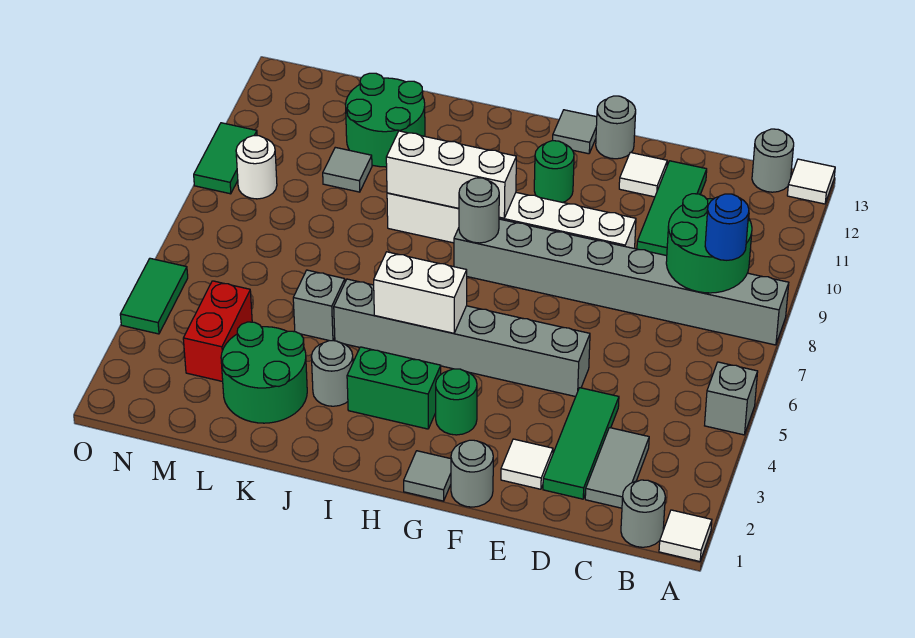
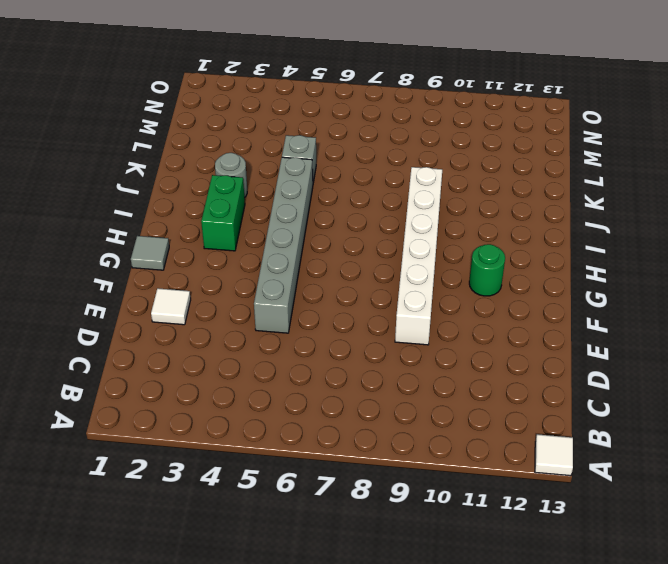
none -> white 1x1 tile [659,510,712,561]
none -> grey 1x1 brick [705,362,758,435]
none -> grey 1x8 brick [454,219,789,345]
none -> grey 1x1 round brick [621,480,665,547]

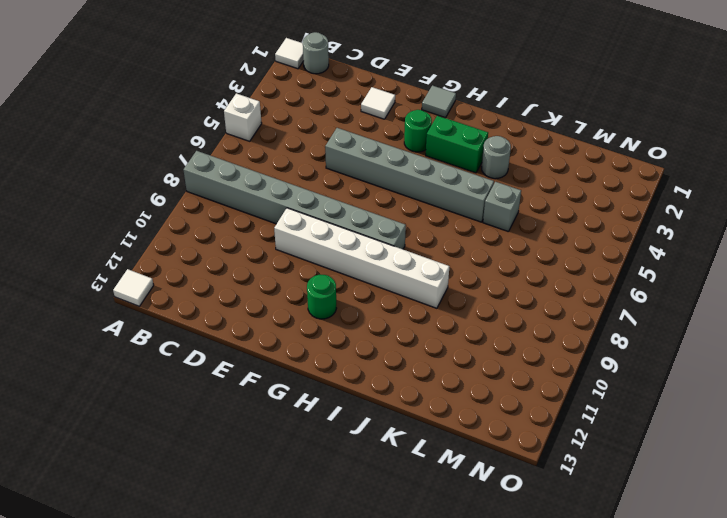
white 1x1 brick [224,93,262,141] -> grey 1x1 brick [705,362,758,435]
none -> grey 1x1 round brick [752,129,794,192]
none -> grey 1x2 tile [585,428,649,508]
none -> green 1x3 tile [543,388,619,499]
none -> green 1x3 tile [637,161,707,256]

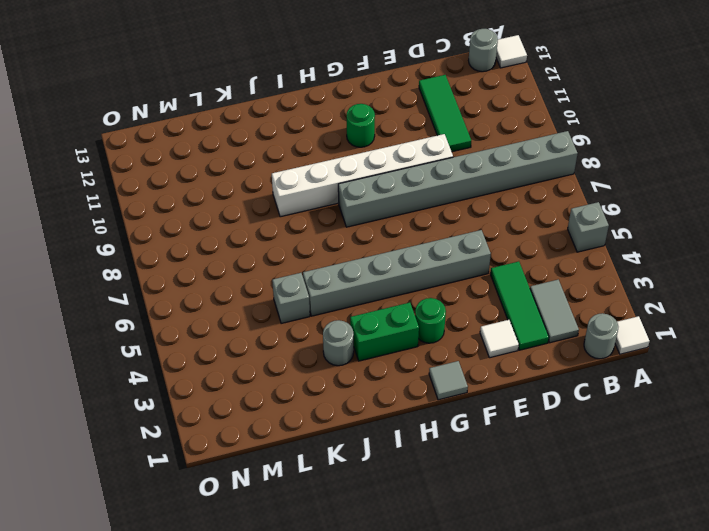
none -> white 1x1 tile [619,152,667,197]
none -> grey 1x1 round brick [451,440,493,507]
none -> grey 1x1 round brick [596,96,636,159]
none -> grey 1x1 tile [553,110,597,154]

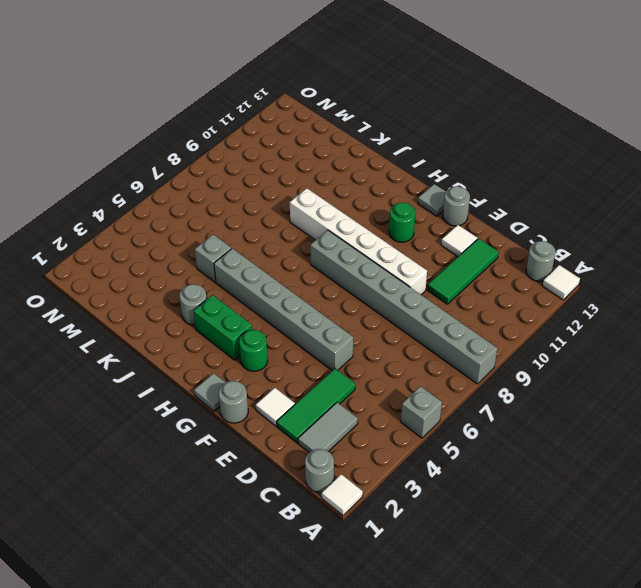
none -> green 2x2 round brick [221,322,307,423]
none -> green 2x2 round brick [346,73,425,167]
none -> grey 1x1 tile [323,147,372,192]
none -> red 1x2 brick [183,281,252,382]

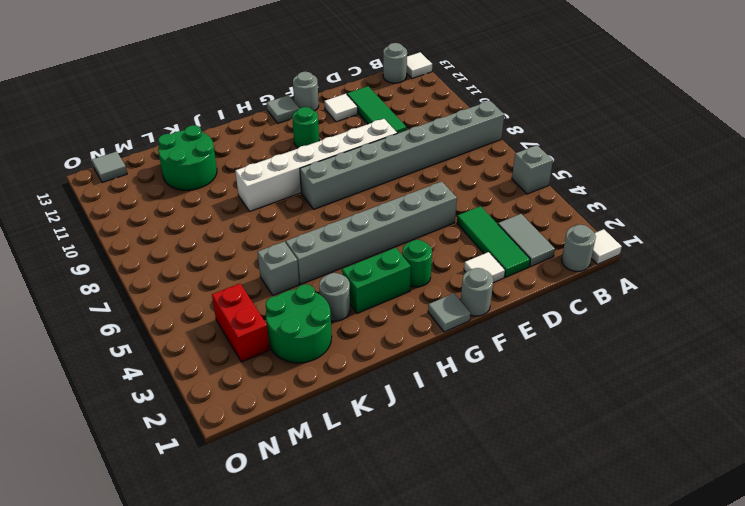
grey 1x1 tile [92,151,127,183] -> grey 1x1 tile moved to [323,147,372,192]
none -> white 1x1 round brick [236,136,277,199]
none -> green 1x2 tile [120,258,188,334]
none -> green 1x2 tile [194,123,257,194]
none -> green 2x2 round brick [666,194,752,293]

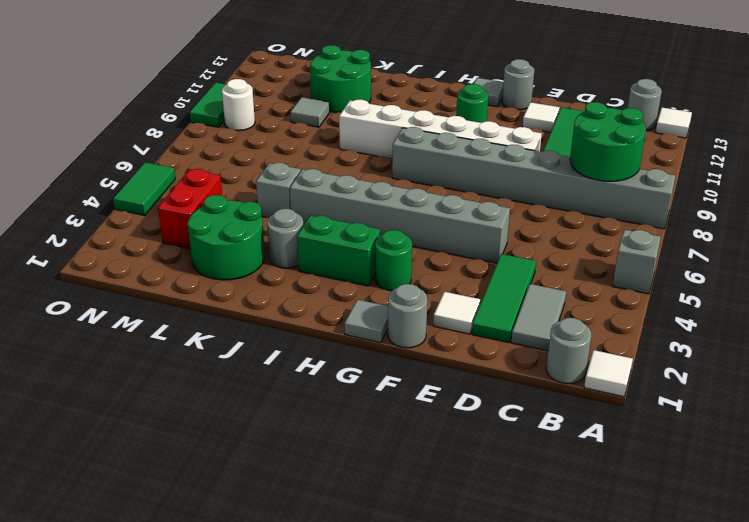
none -> white 1x2 brick [374,252,467,333]
none -> grey 1x1 round brick [459,178,499,243]
none -> white 1x3 brick [386,131,516,218]
none -> blue 1x1 round brick [705,194,749,260]

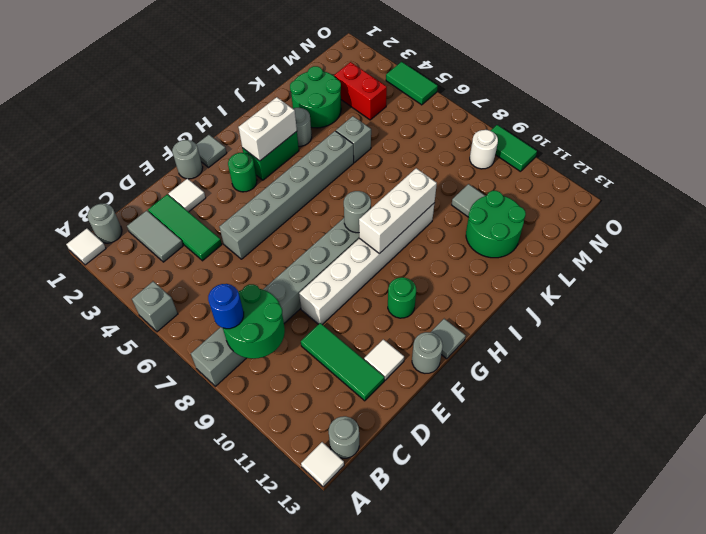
white 1x2 brick [238,97,297,161] -> white 1x2 brick moved to [374,252,467,333]

